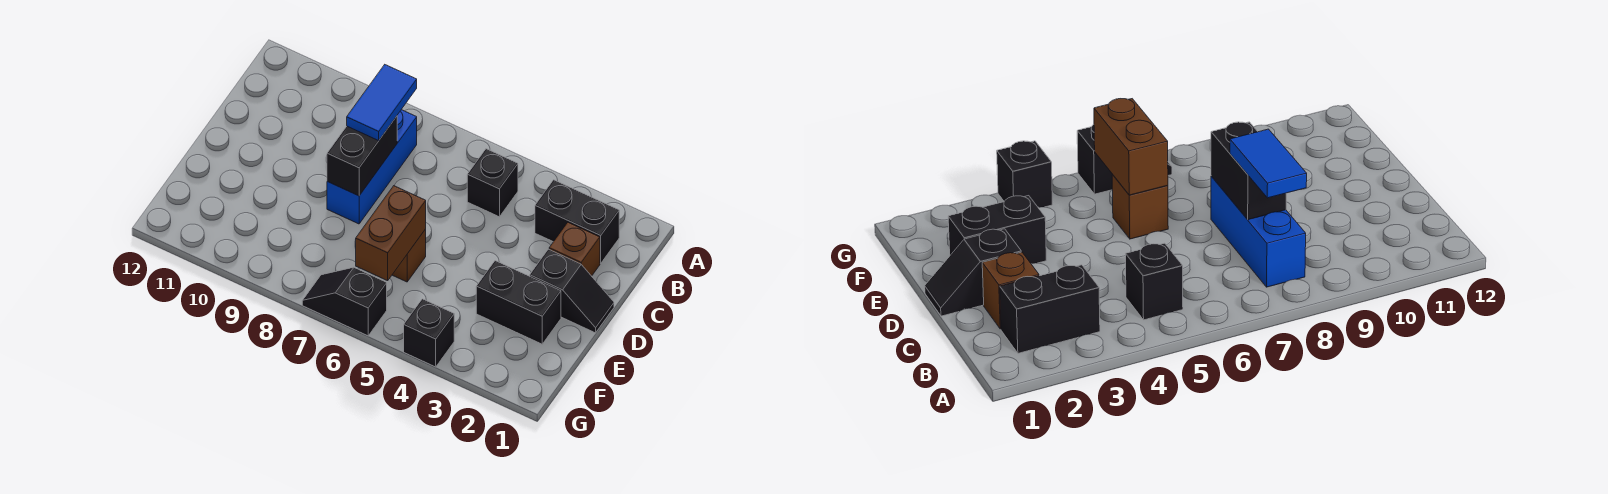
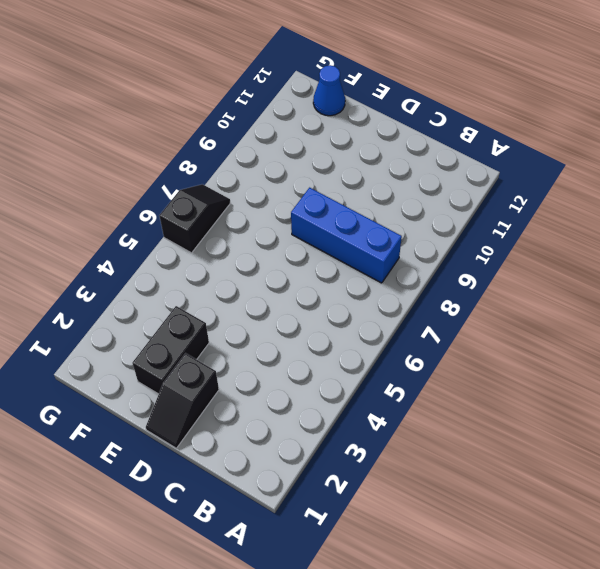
blue 1x1 cone [313,65,345,116] -> none
none -> black 1x2 brick [535,180,619,263]
none -> black 1x1 brick [467,149,518,217]
none -> brown 1x1 brick [549,223,600,276]

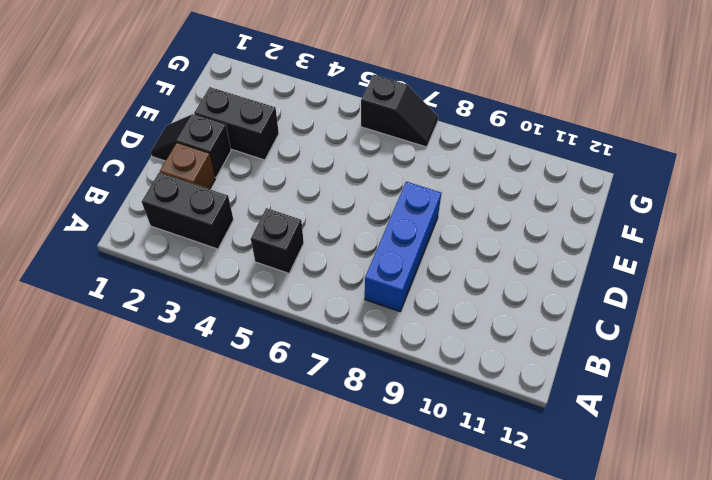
none -> brown 1x1 brick [392,229,426,282]
none -> black 1x1 brick [404,299,454,367]
none -> black 1x2 brick [327,116,397,196]

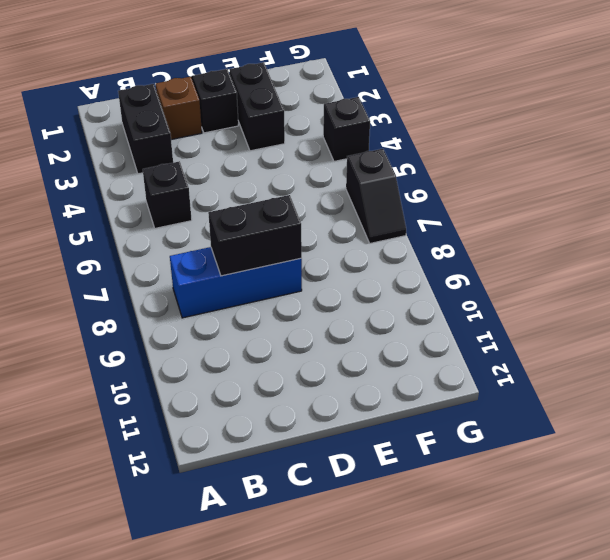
none -> brown 1x1 brick [392,229,426,282]
none -> brown 1x2 brick [356,186,426,281]
none -> blue 1x2 tile [347,65,417,141]

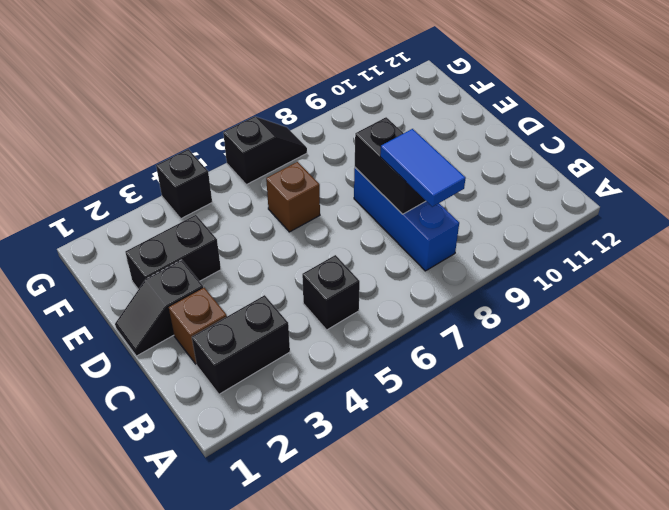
none -> brown 1x2 brick [356,186,426,281]

